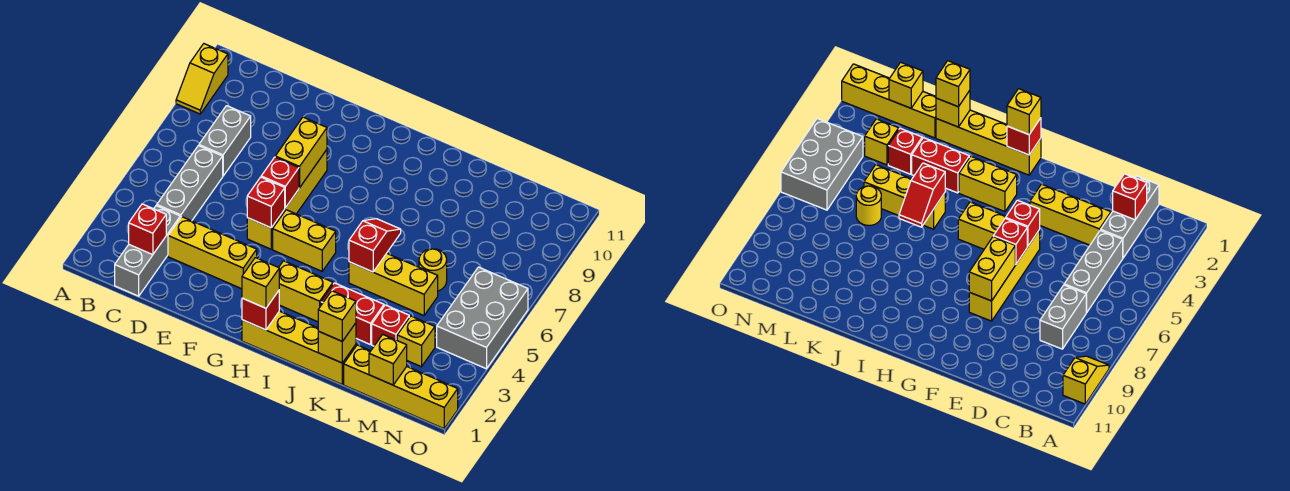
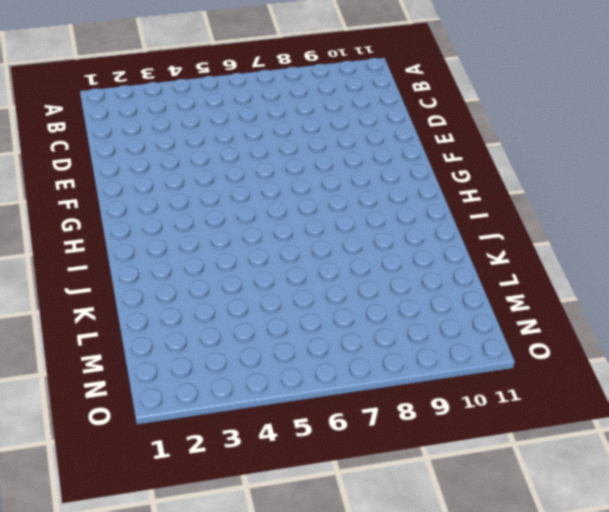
none -> yellow 1x2 slope [176,44,228,114]
none -> grey 1x3 brick [115,205,180,296]
none -> grey 1x3 brick [157,146,223,221]

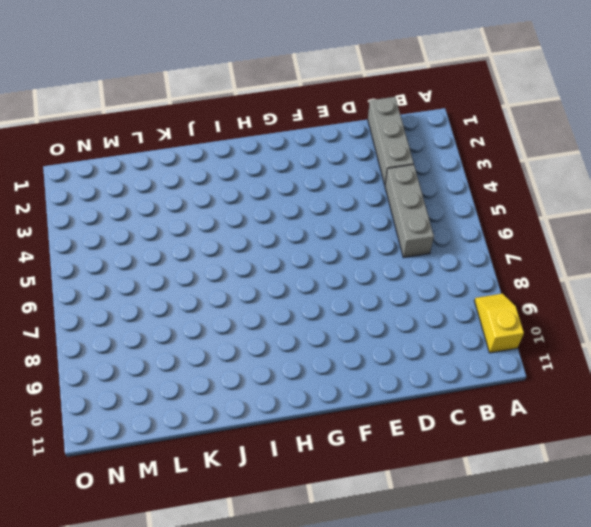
none -> grey 1x2 brick [199,106,251,176]
none -> yellow 1x3 brick [168,217,257,289]
none -> yellow 1x4 brick [247,150,327,249]

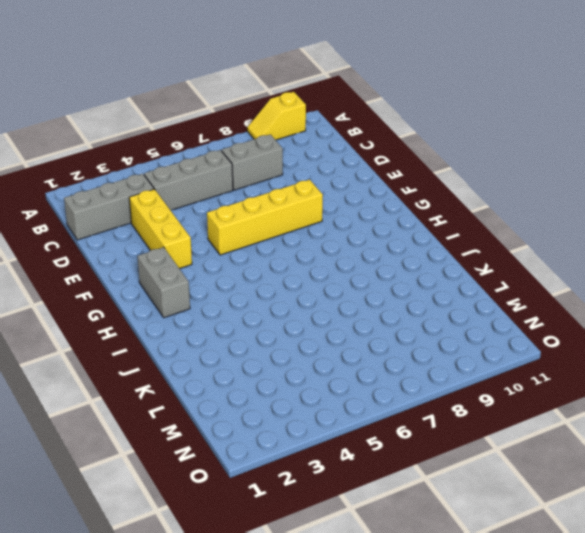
grey 1x2 brick [137,247,190,318] -> none
none -> yellow 1x2 brick [273,210,336,271]
none -> yellow 1x4 brick [242,311,356,384]
none -> yellow 1x2 brick [279,261,333,322]

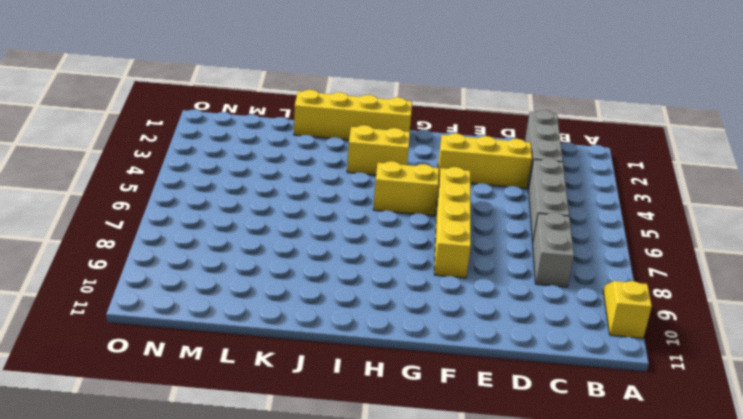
none -> red 1x2 brick [321,283,384,345]
none -> yellow 1x3 brick [349,253,438,316]
none -> yellow 1x4 brick [344,345,458,429]

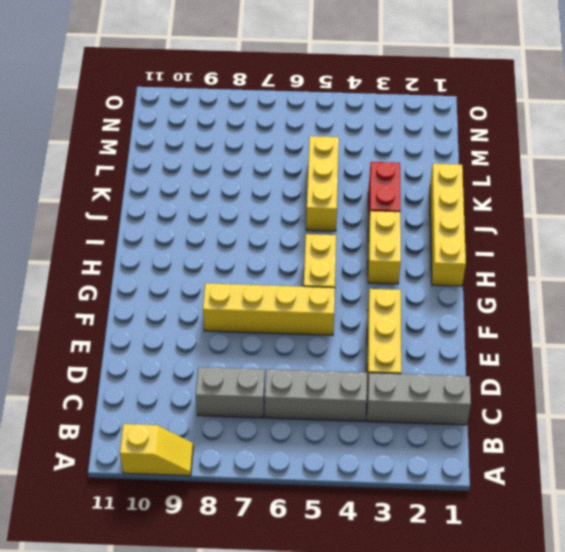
none -> yellow 1x4 brick [344,345,458,429]
none -> red 1x1 brick [372,305,409,346]
none -> yellow 1x1 round brick [419,249,447,291]

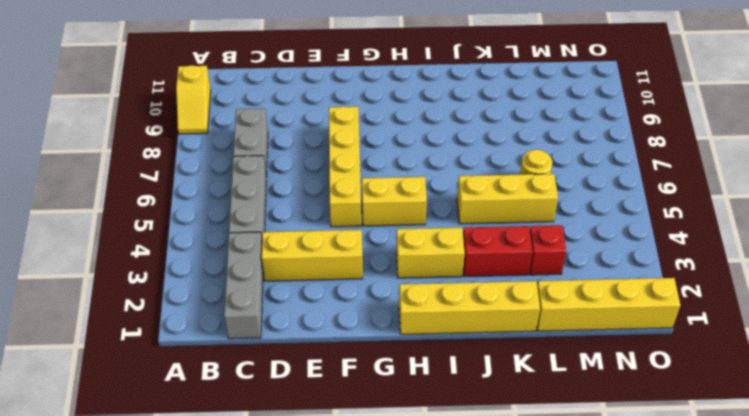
none -> yellow 1x1 brick [397,316,435,367]
none -> grey 2x3 brick [437,267,528,369]
none -> red 1x1 brick [129,204,166,255]

